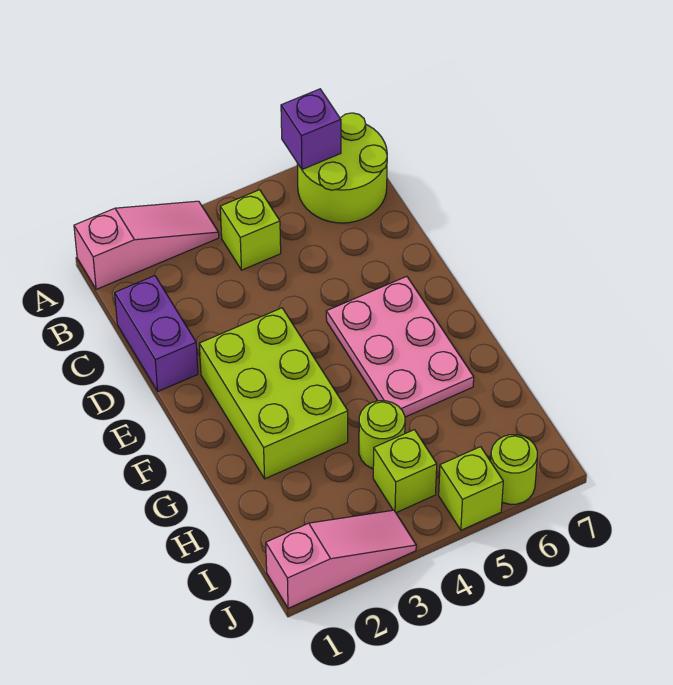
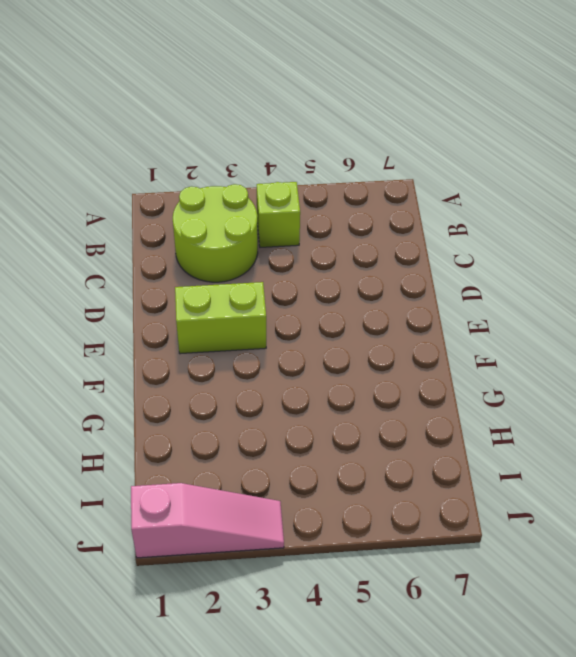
lime 2x2 round brick [173,184,258,282] -> lime 2x2 round brick moved to [297,113,387,223]
lime 1x2 brick [175,282,266,354] -> lime 2x3 brick [199,308,348,479]
none -> pink 1x3 slope [74,201,219,289]
none -> purple 1x2 brick [115,276,198,391]
none -> pink 2x3 plate [326,276,474,417]

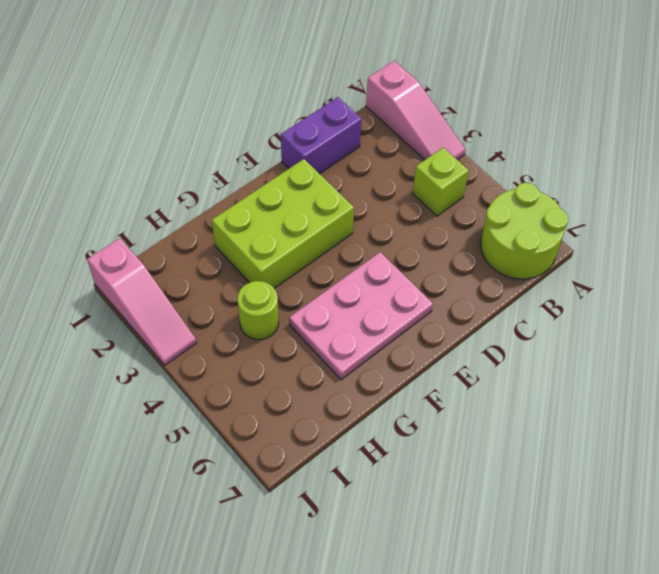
none -> lime 1x1 brick [373,430,437,513]
none -> lime 1x1 brick [439,447,503,530]
none -> lime 1x1 round brick [491,435,537,504]

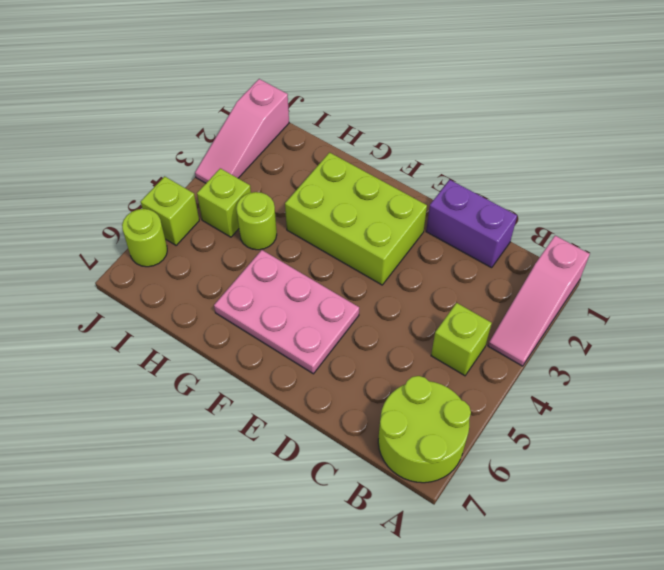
none -> purple 1x1 brick [281,89,341,169]

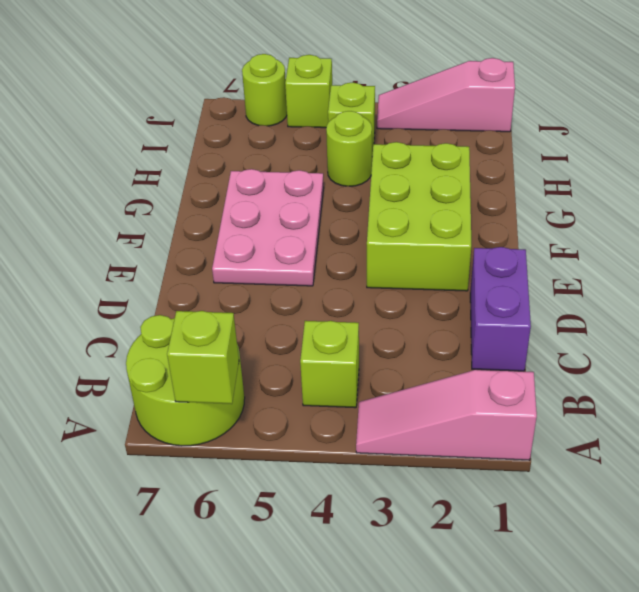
lime 1x1 brick [167,311,239,404] -> purple 1x1 brick [281,89,341,169]

